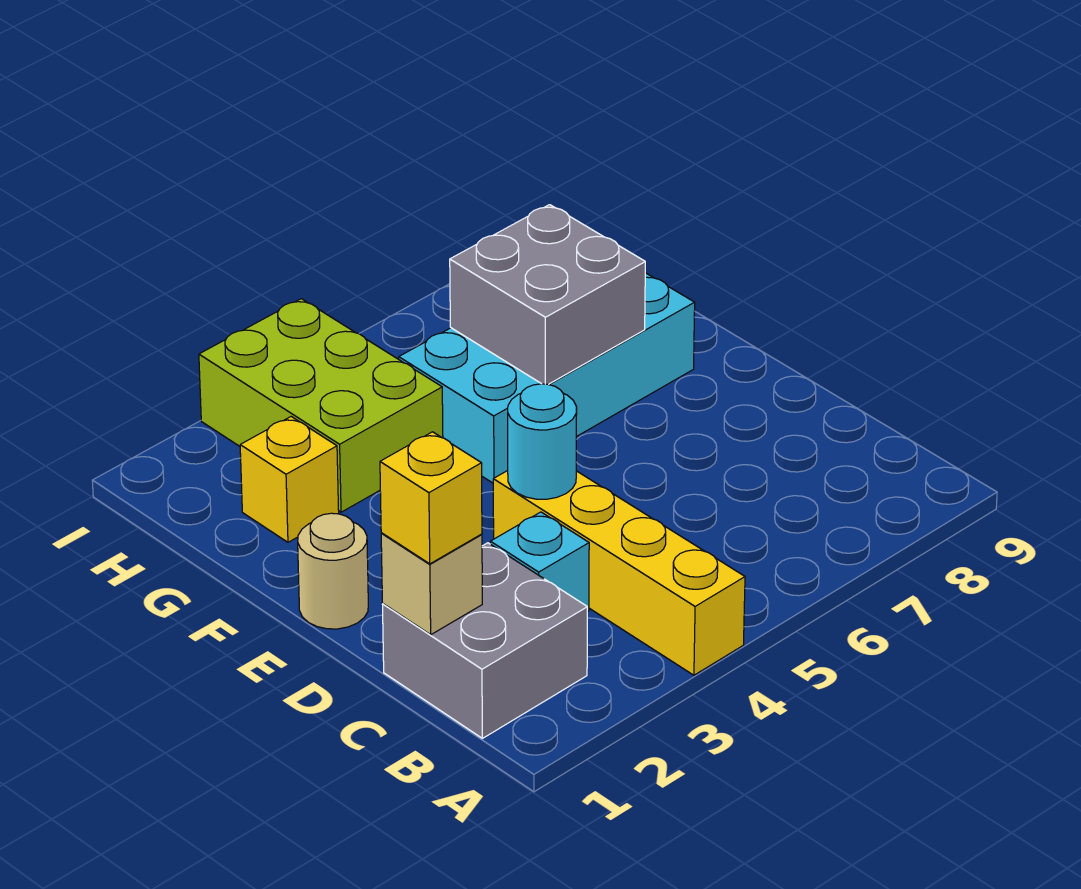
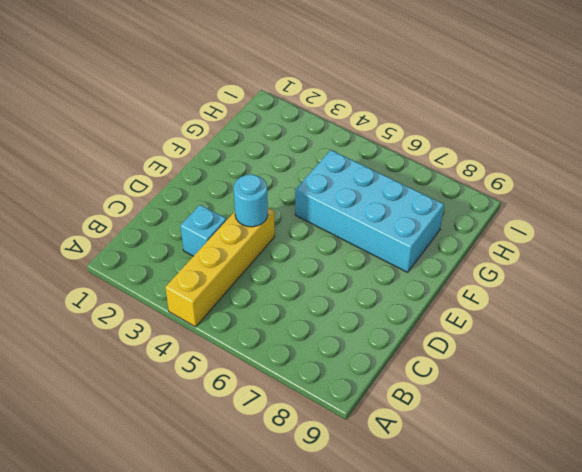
none -> grey 2x2 brick [382,543,587,738]
none -> tan 1x1 round brick [298,513,368,629]

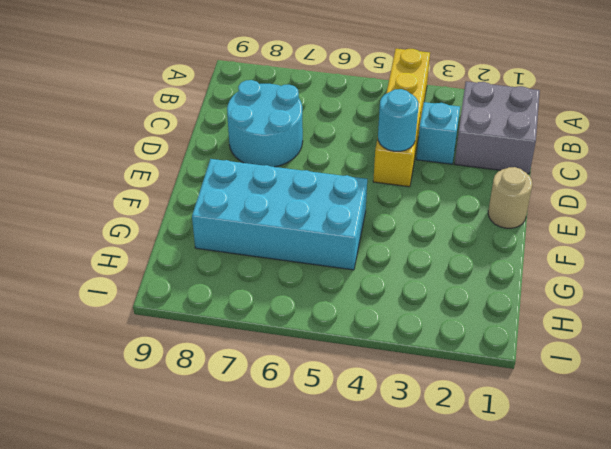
cyan 2x2 round brick [227,80,303,167] -> none
none -> yellow 1x1 brick [240,417,339,542]
none -> lime 2x3 brick [199,299,443,512]

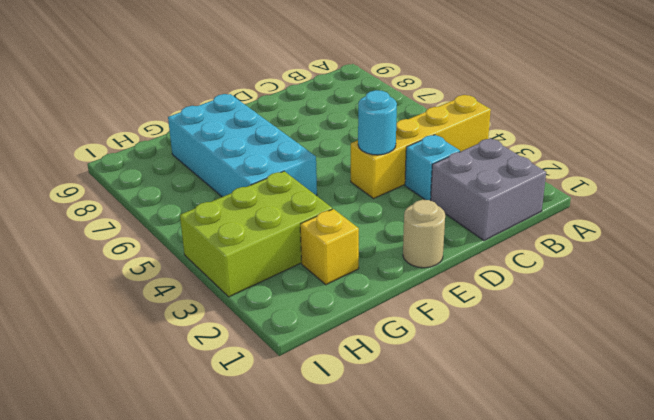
none -> tan 1x1 brick [381,533,482,635]
none -> grey 2x2 brick [450,205,645,384]

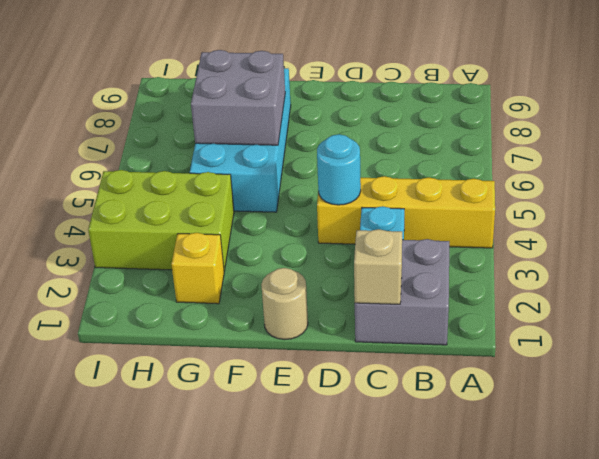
none -> yellow 1x1 brick [380,432,482,564]

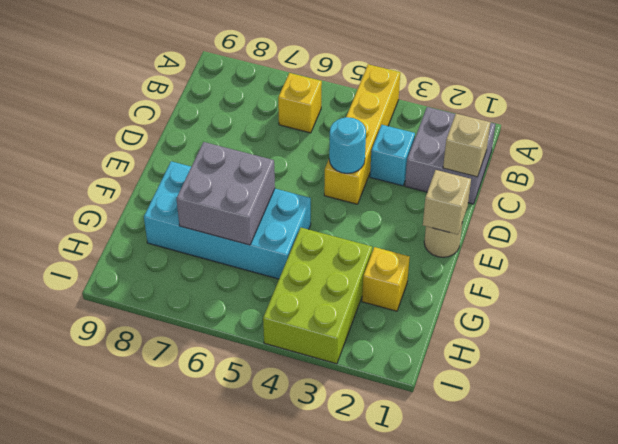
yellow 1x1 brick [278,73,322,133] -> yellow 1x1 brick moved to [380,432,482,564]
tan 1x1 brick [423,170,471,235] -> none

